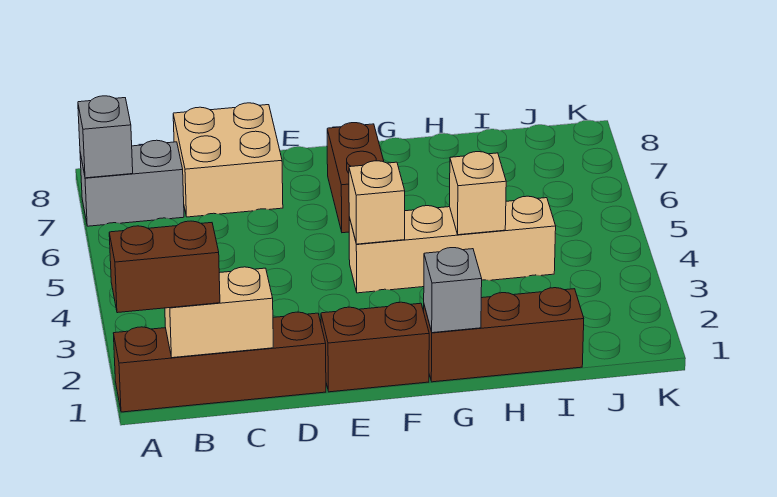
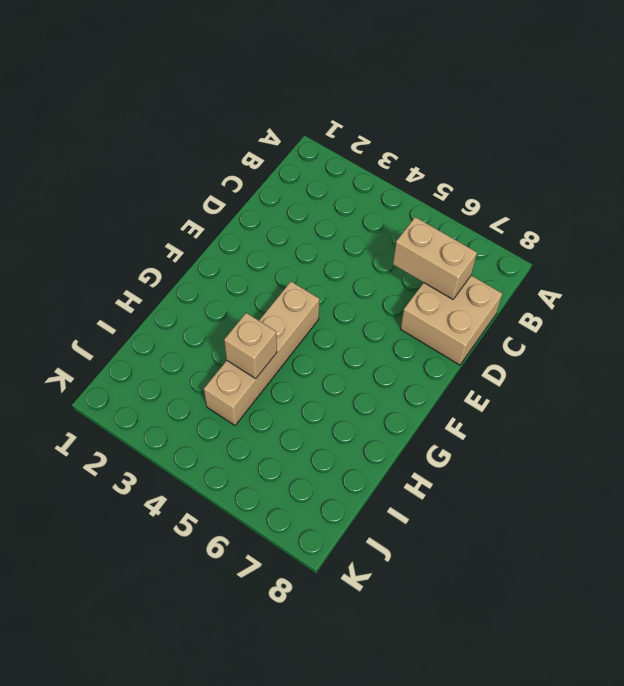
tan 1x2 brick [393,217,477,299] -> tan 1x2 brick turned to [165,267,273,358]
none -> brown 1x4 brick [114,312,326,412]
none -> grey 1x2 brick [80,140,184,226]
none -> brown 1x2 brick [321,302,429,392]

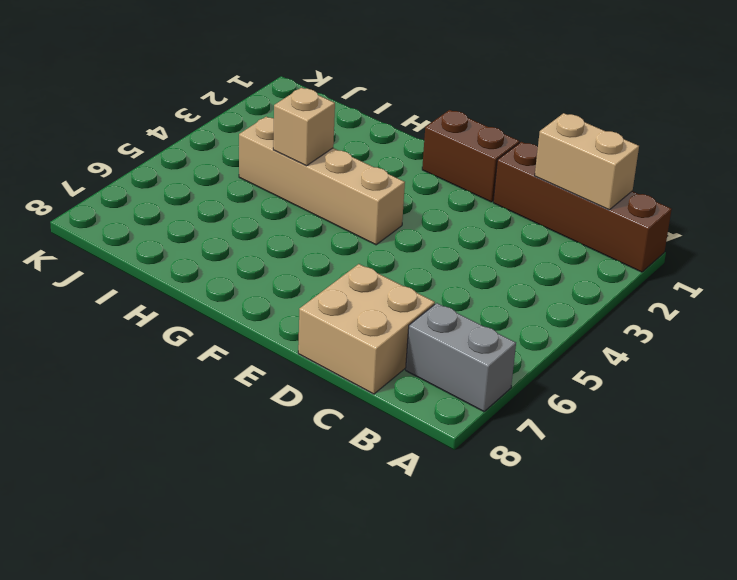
none -> brown 1x2 brick [327,123,384,233]
none -> brown 1x3 brick [424,288,584,382]
none -> grey 1x1 brick [78,96,133,178]

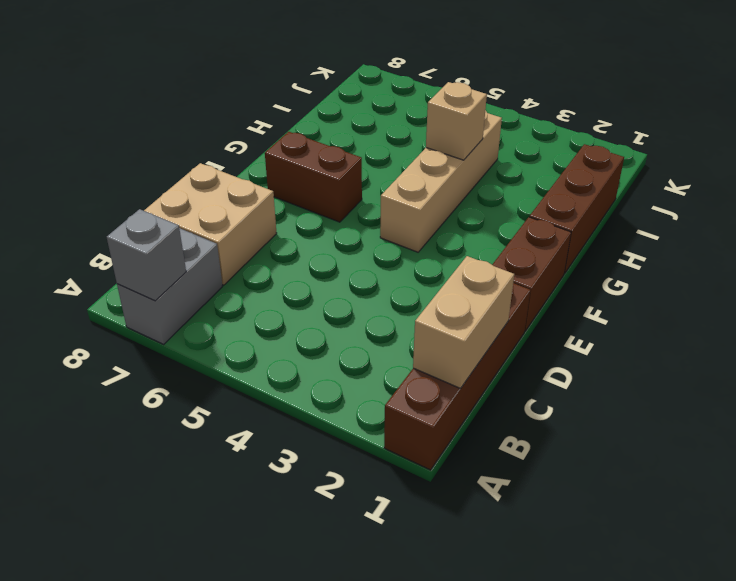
none -> tan 1x1 brick [349,161,405,244]
none -> grey 1x1 brick [424,248,482,333]
none -> brown 1x2 brick [109,221,220,313]

